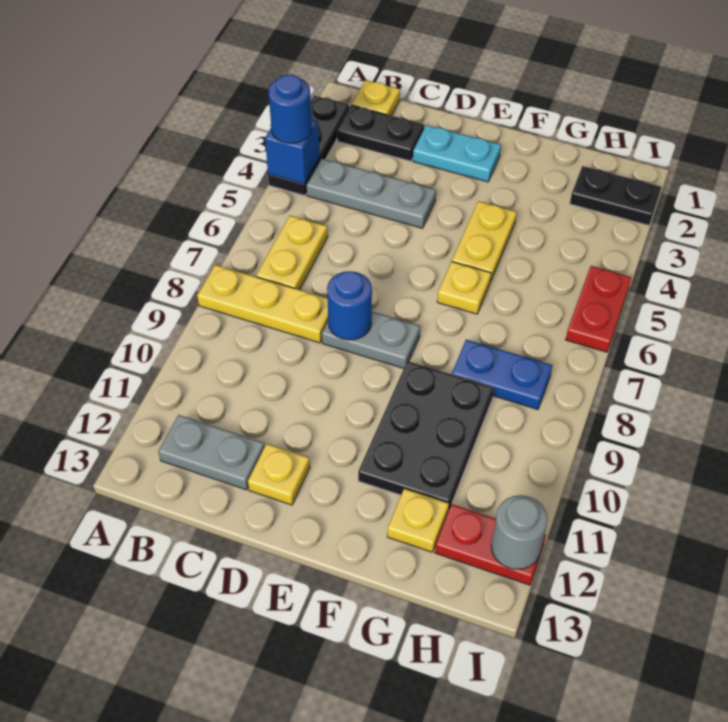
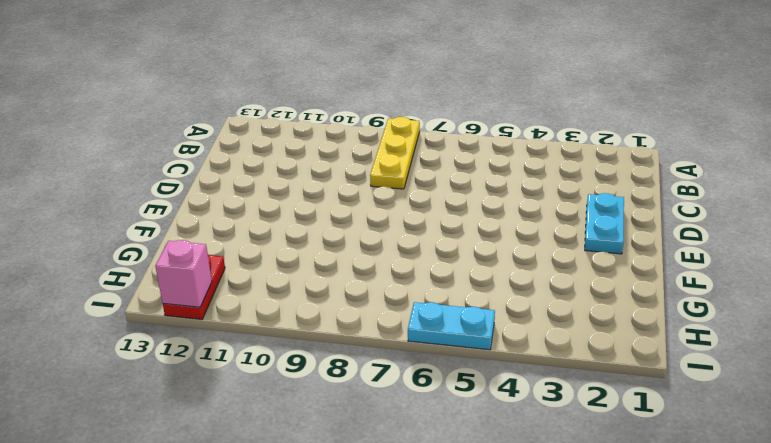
cyan 1x2 plate [408,302,495,350] -> red 1x2 plate [566,266,631,352]
pink 1x1 brick [155,240,212,307] -> grey 1x1 round brick [491,495,547,569]
none -> black 1x3 plate [268,96,349,195]
none -> yellow 1x1 plate [352,80,400,116]
none -> black 1x2 plate [337,105,424,161]

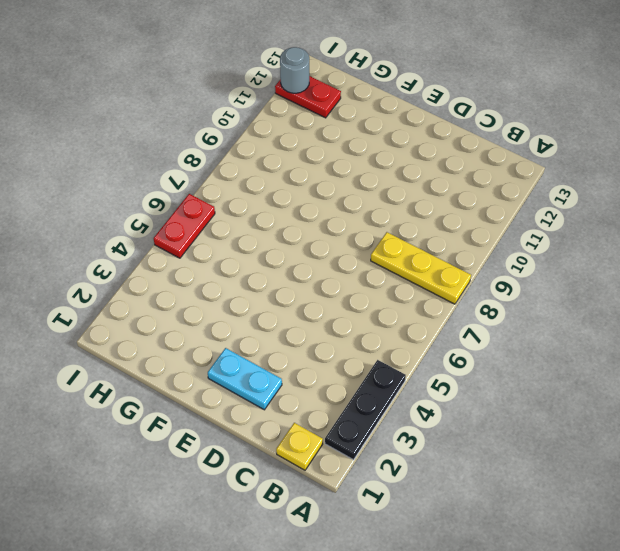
none -> black 1x2 plate [337,105,424,161]
none -> grey 1x3 plate [307,158,436,228]
none -> yellow 1x2 plate [256,216,328,290]

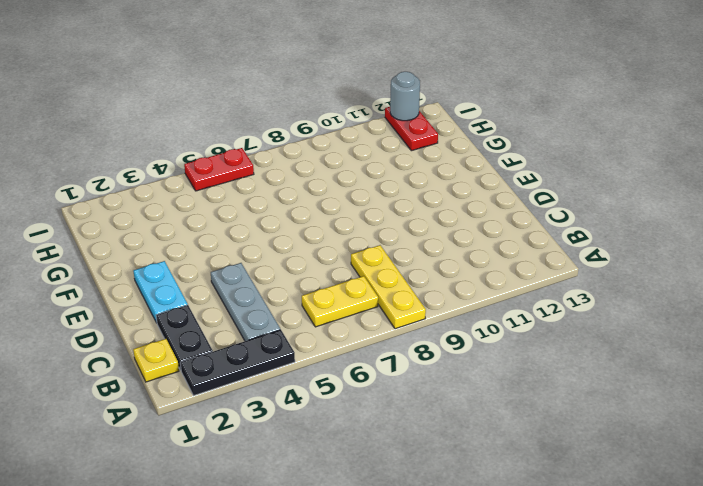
none -> grey 1x2 plate [158,415,265,490]
none -> grey 1x2 plate [322,312,420,369]
none -> yellow 1x1 plate [248,444,310,505]

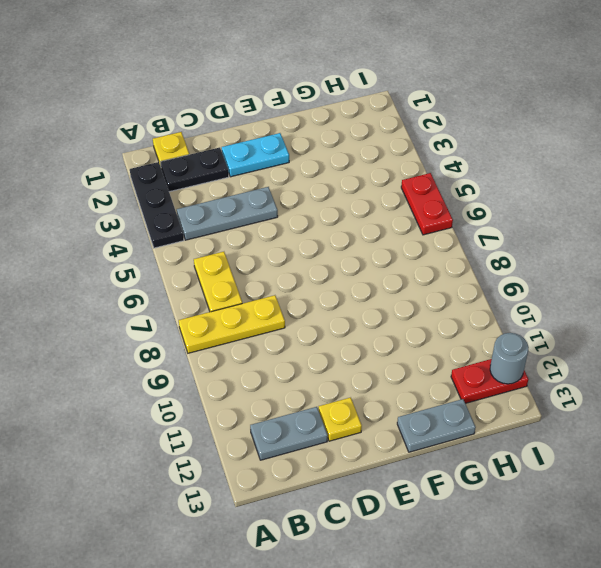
grey 1x2 plate [397,399,476,452] -> grey 1x2 plate moved to [322,312,420,369]
none -> yellow 1x2 plate [452,201,517,282]
none -> yellow 1x1 plate [437,262,491,314]
none -> black 2x3 plate [358,361,494,511]

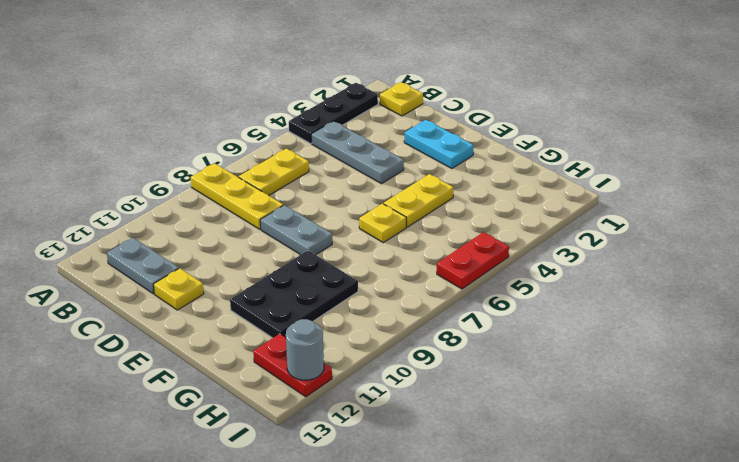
none -> black 1x2 plate [337,105,424,161]
none -> blue 1x2 plate [452,340,552,410]
none -> yellow 1x1 plate [387,489,449,552]

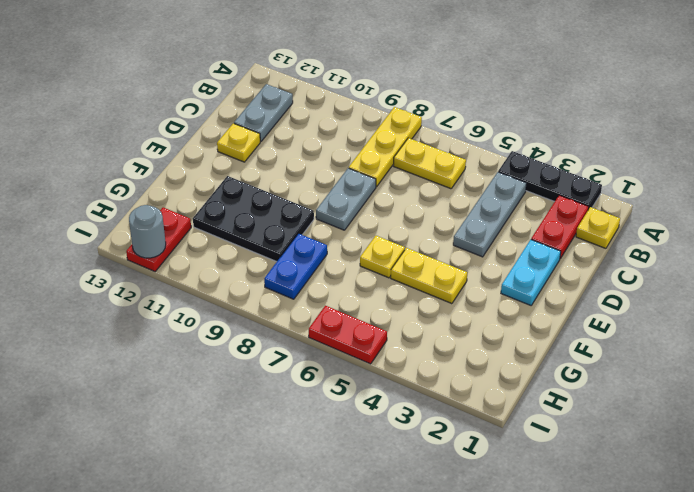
red 1x2 plate [531,195,589,259] -> black 1x2 plate [337,105,424,161]
none -> yellow 1x1 plate [387,489,449,552]
none -> black 1x2 plate [570,166,661,225]
none -> blue 1x1 brick [265,120,320,184]

